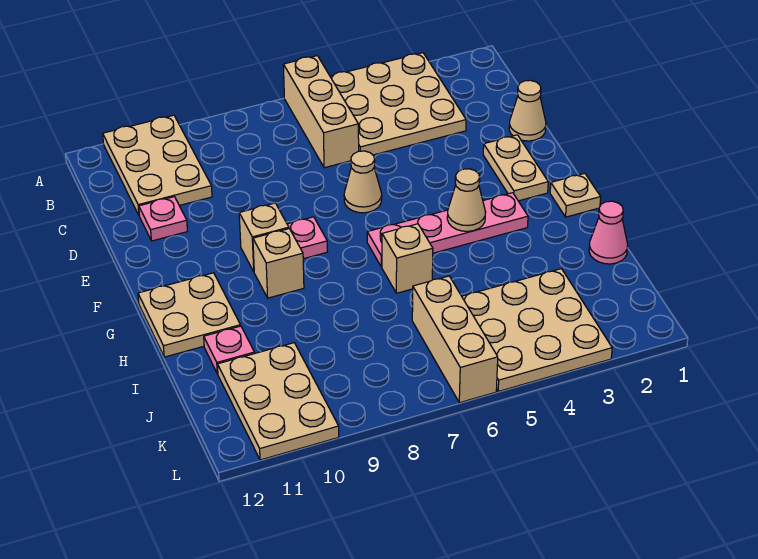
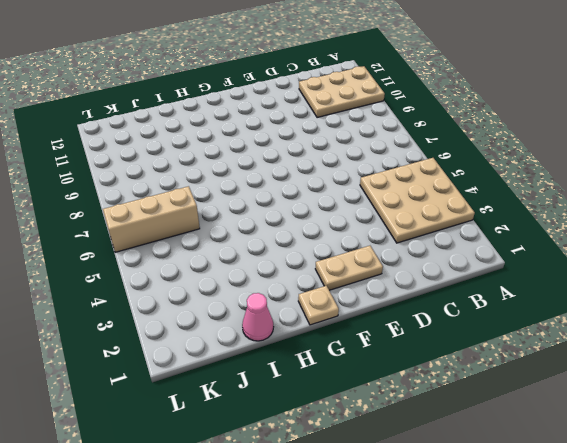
none -> tan 1x3 brick [283,56,359,168]
none -> tan 1x1 cone [509,80,546,141]
none -> pink 1x1 plate [139,197,187,241]

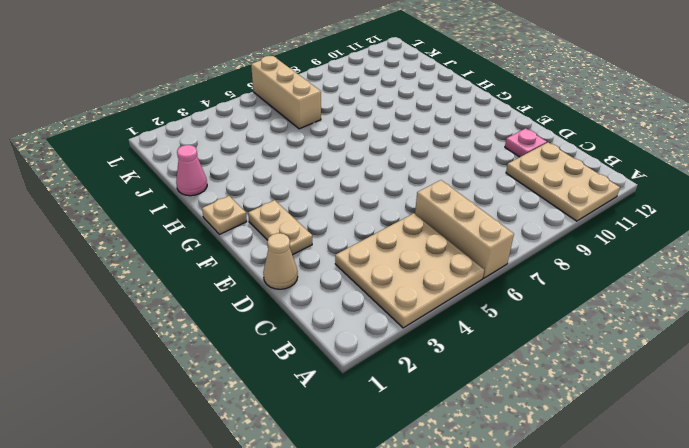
none -> tan 1x1 cone [344,151,382,213]
none -> pink 1x1 plate [287,217,327,259]
none -> tan 1x1 brick [239,203,289,271]

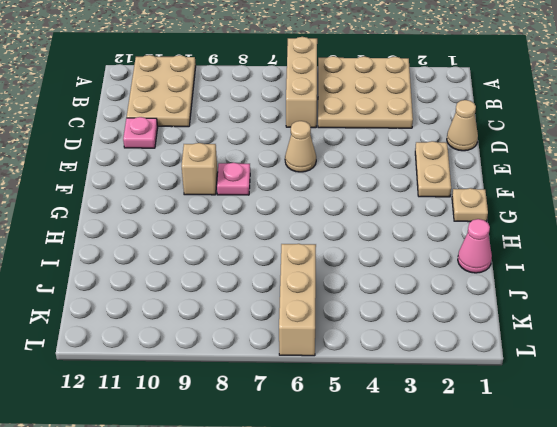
none -> pink 1x4 plate [367,193,528,267]
none -> tan 1x1 brick [253,229,304,298]
none -> tan 2x2 plate [138,273,240,357]

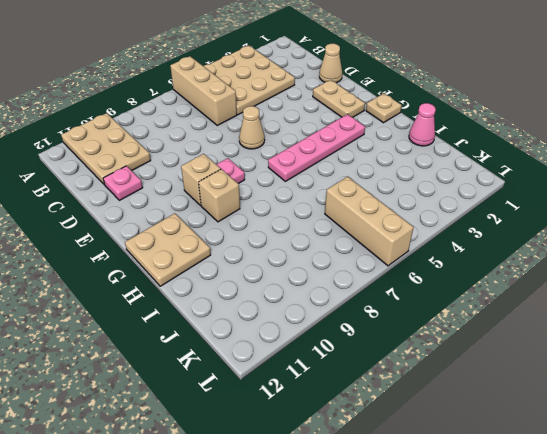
none -> tan 1x1 brick [382,224,433,293]
none -> pink 1x1 plate [204,326,255,374]
none -> tan 3x3 plate [462,269,612,391]

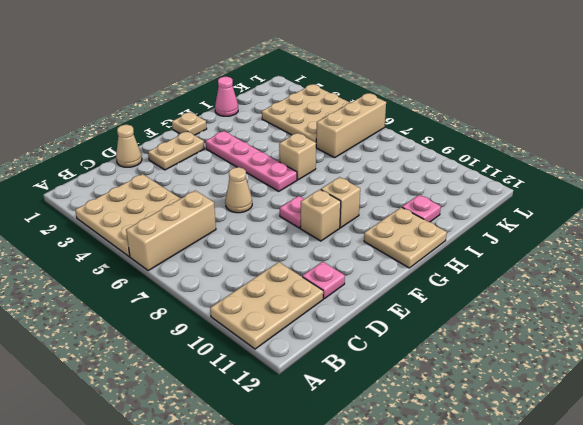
none -> tan 2x3 plate [217,343,339,460]
none -> tan 1x1 cone [447,169,486,231]

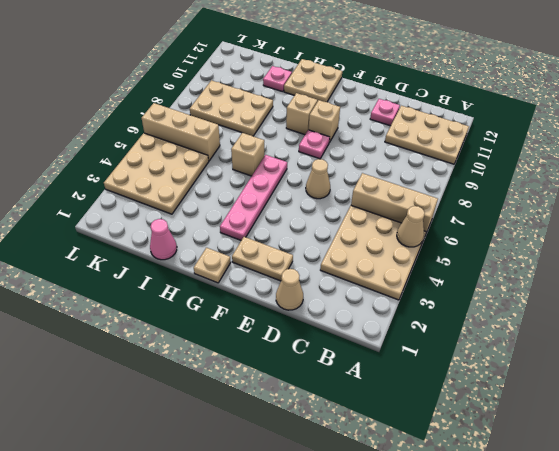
tan 1x1 cone [397,206,425,247] -> tan 1x1 cone moved to [447,169,486,231]
tan 2x3 plate [190,80,273,136] -> tan 2x3 plate moved to [217,343,339,460]

